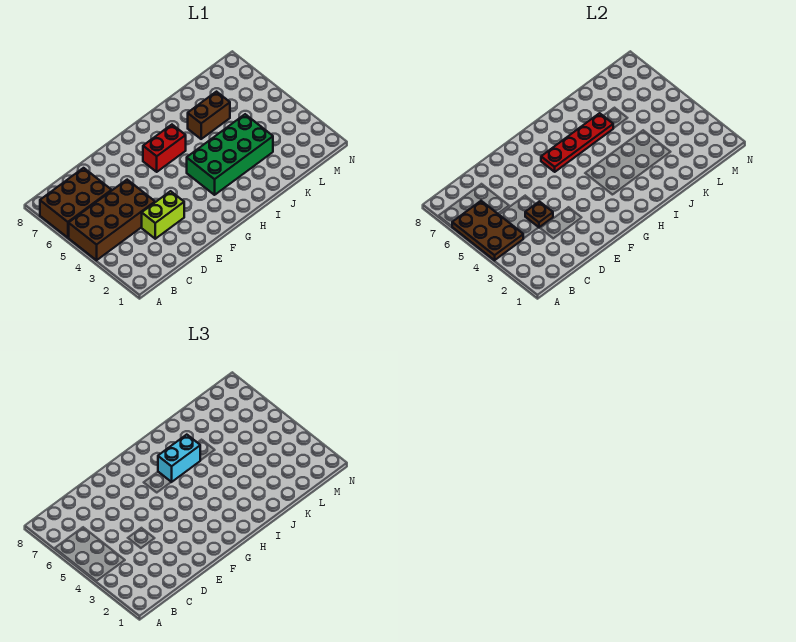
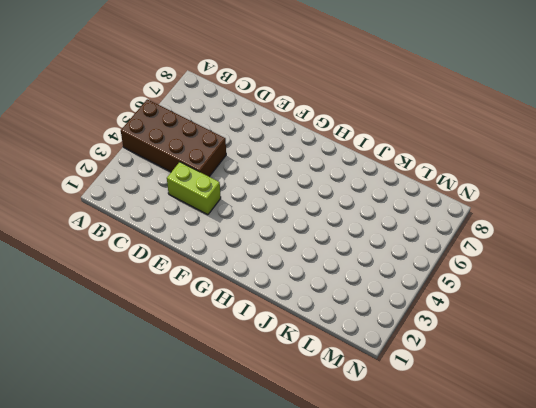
none -> brown 2x3 brick [40,168,112,238]
none -> red 1x2 brick [143,125,186,172]

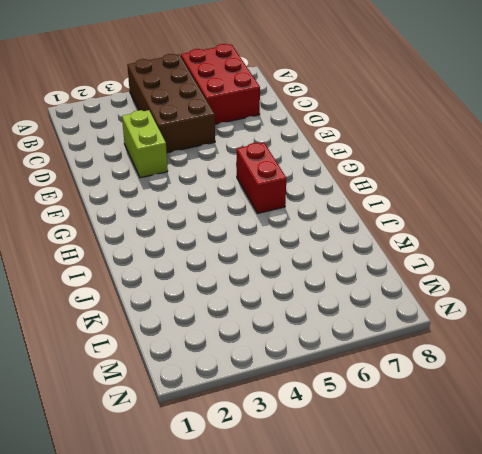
red 2x3 brick [181,44,260,124] -> brown 2x3 brick [40,168,112,238]
none -> green 2x4 brick [187,114,273,195]
none -> brown 1x2 brick [188,92,230,139]

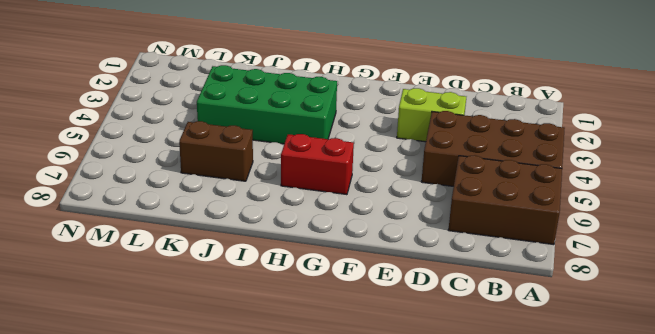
none -> brown 2x3 plate [452,201,523,260]
none -> brown 1x1 plate [525,202,553,227]

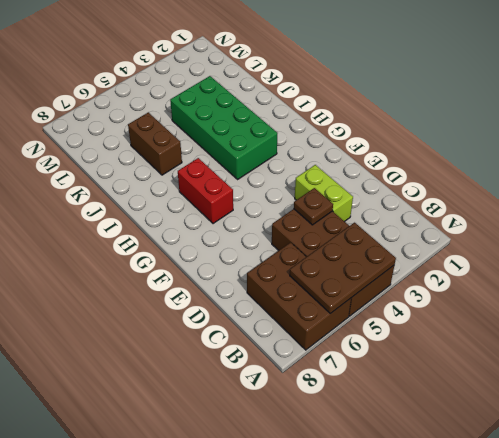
none -> red 1x4 plate [541,113,613,172]
none -> cyan 1x2 brick [158,435,200,482]

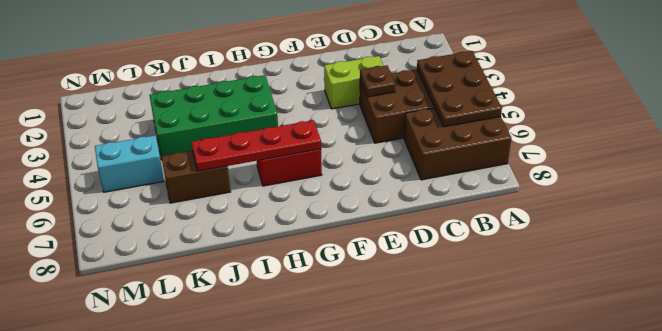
cyan 1x2 brick [95,135,164,192] -> cyan 1x2 brick moved to [158,435,200,482]

